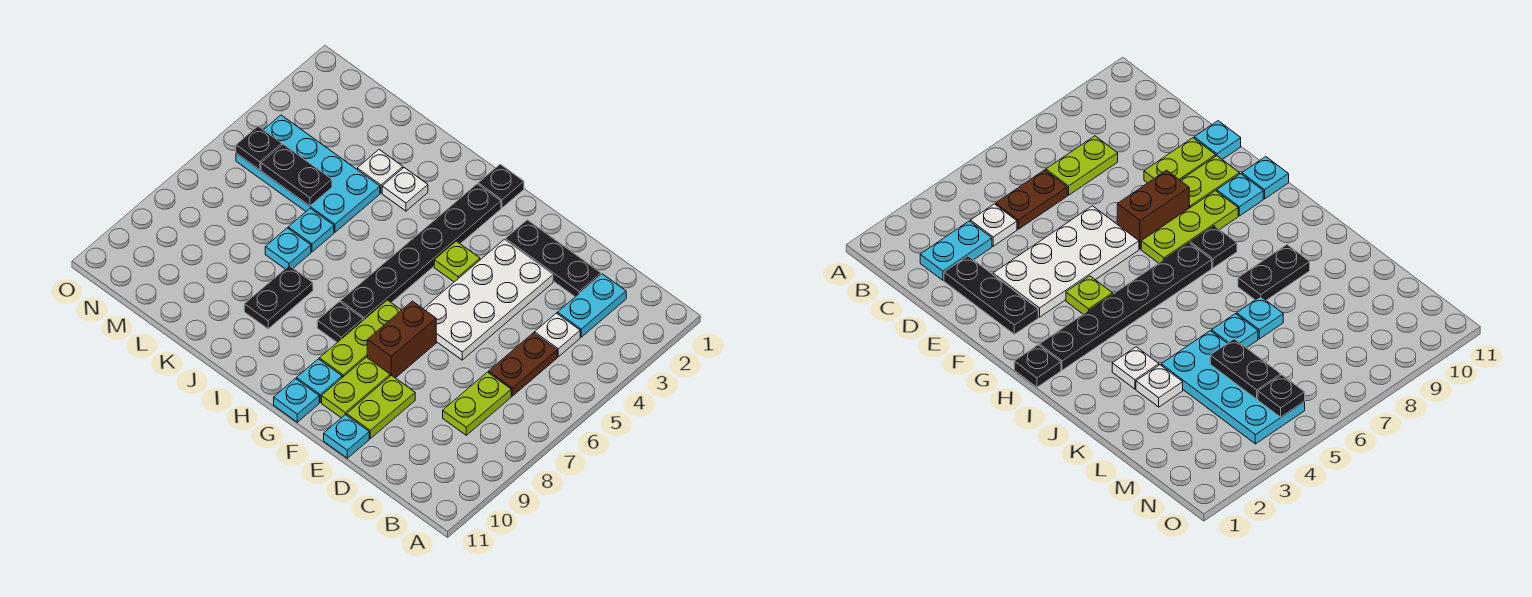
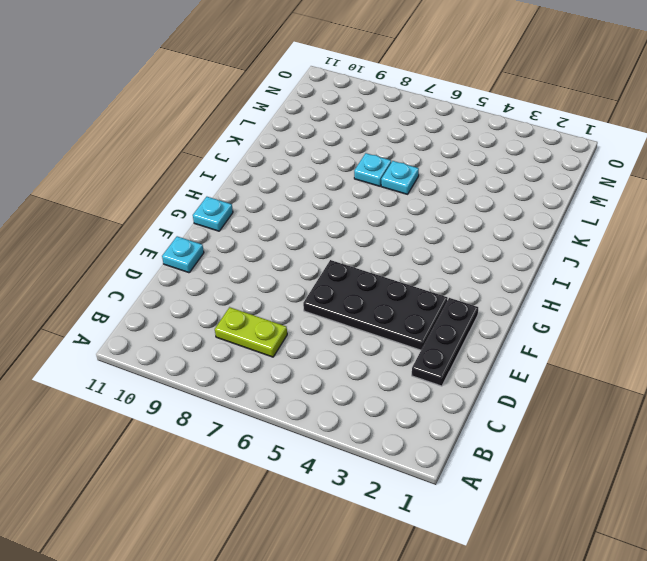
black 2x4 plate [303,260,448,350] -> white 2x4 plate [423,240,553,360]
none -> cyan 1x2 plate [557,274,626,337]
none -> white 1x1 plate [535,313,580,357]
none -> brown 1x2 plate [489,333,557,396]

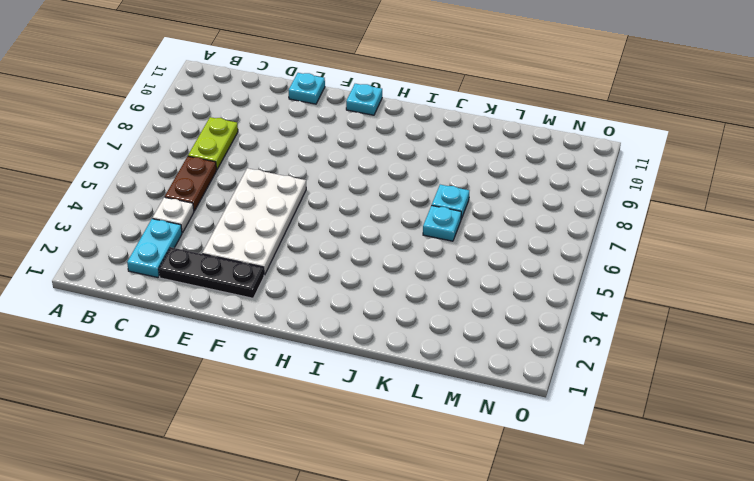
none -> lime 1x2 plate [347,375,415,438]
none -> brown 1x2 brick [367,301,436,378]
none -> lime 1x2 plate [322,357,390,418]

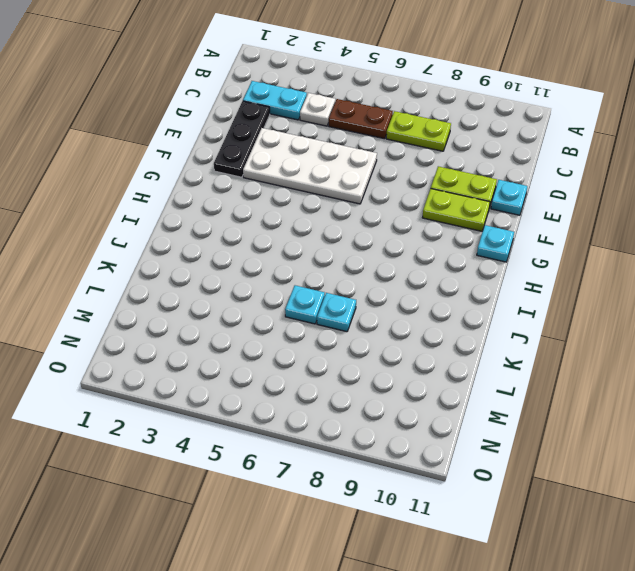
none -> brown 1x2 brick [367,301,436,378]
none -> lime 1x1 plate [434,241,480,282]
none -> lime 1x3 plate [319,300,401,378]

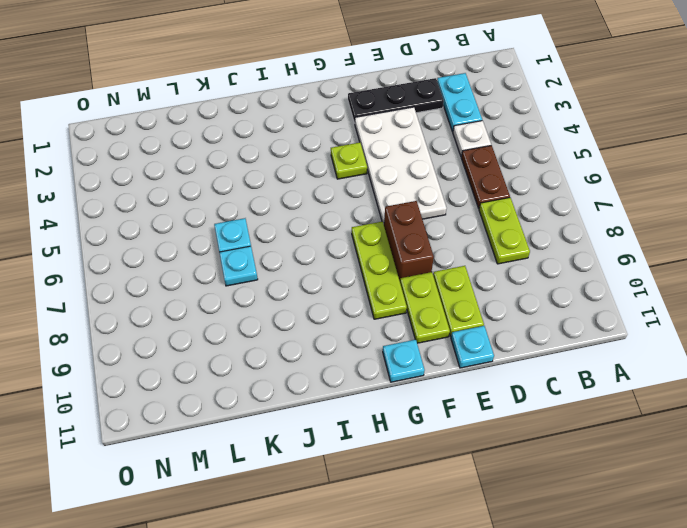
none -> cyan 1x1 plate [296,359,342,402]
none -> black 1x1 plate [478,164,524,208]
none -> black 1x6 plate [340,184,501,320]

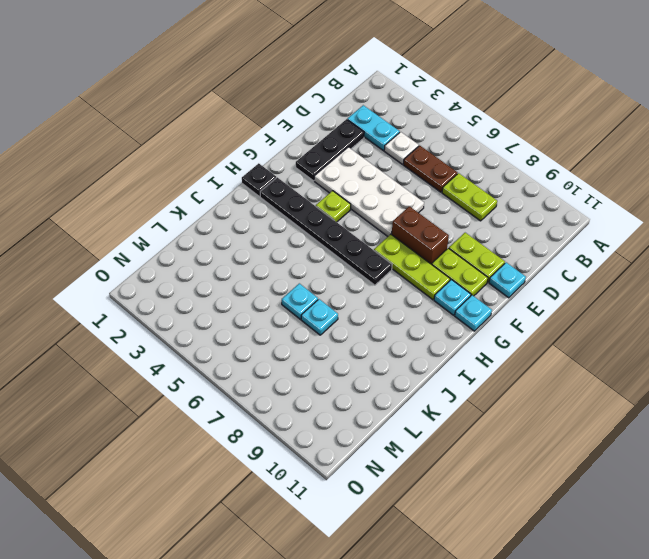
none -> black 1x1 plate [317,302,363,342]
none -> white 1x1 plate [382,168,428,211]
none -> black 1x2 plate [244,266,313,329]

